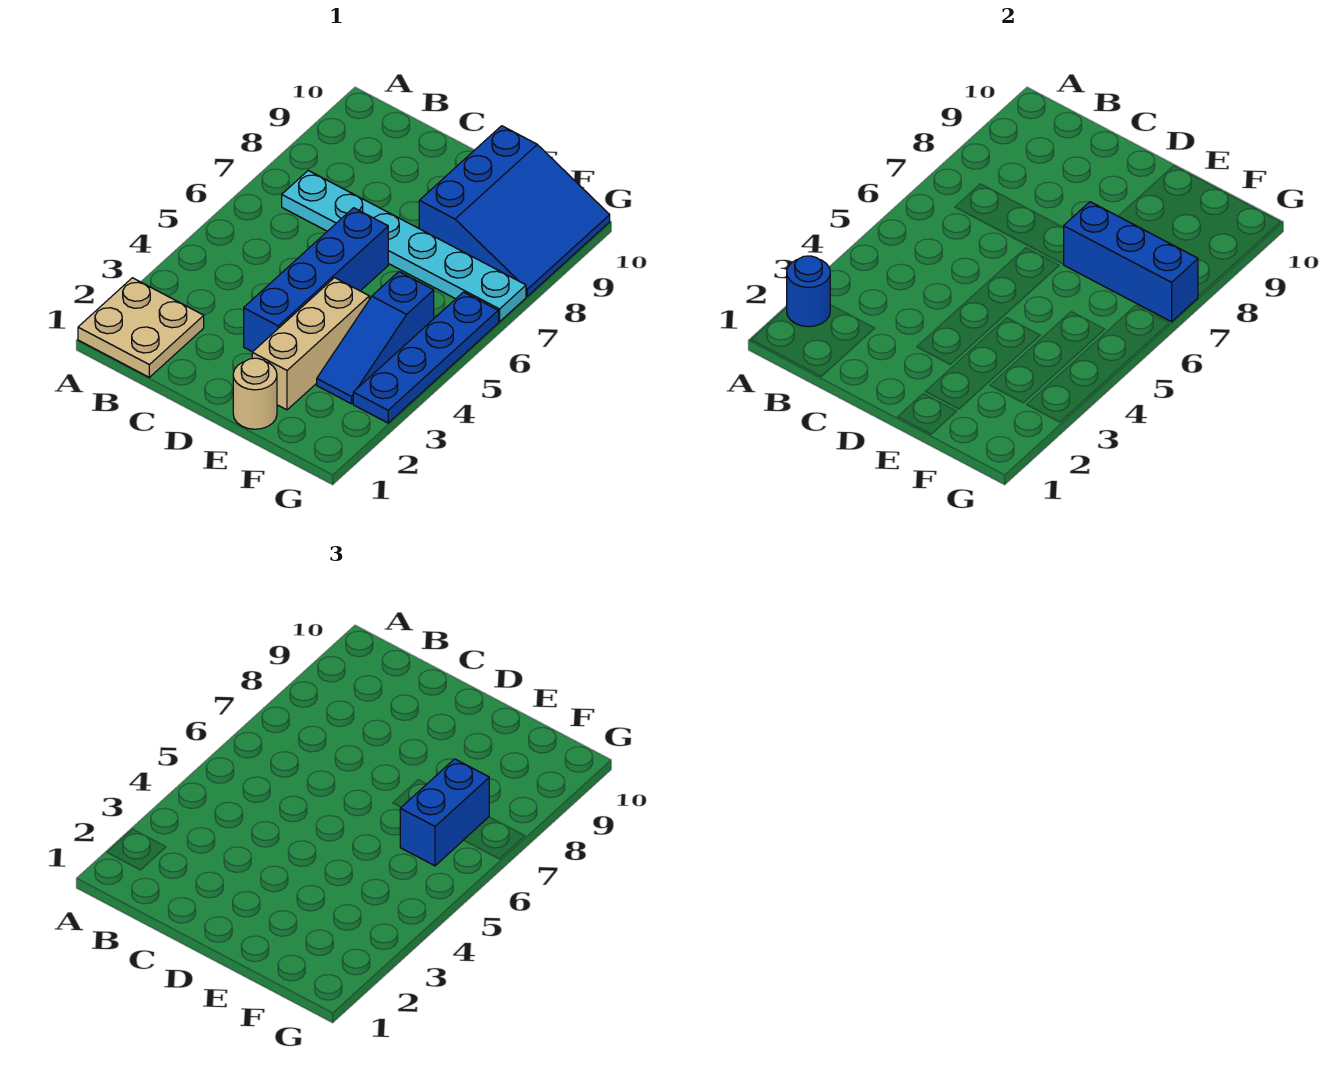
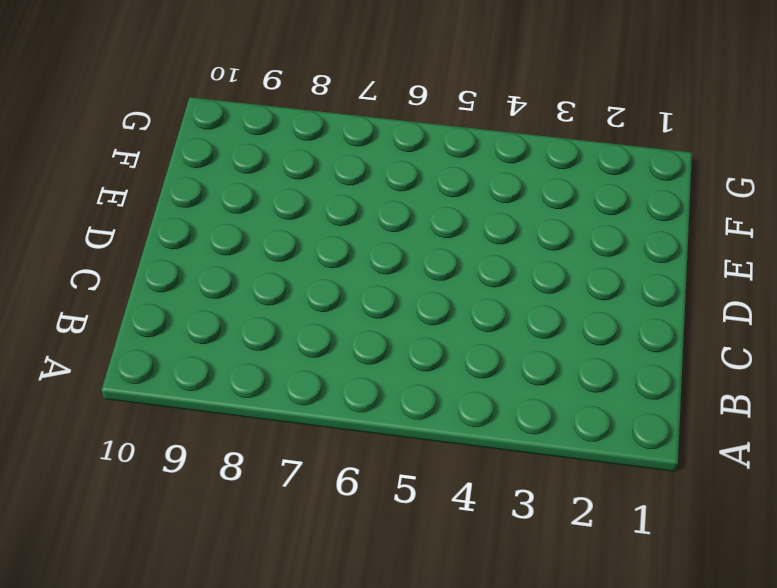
none -> tan 2x2 plate [78,278,204,377]
none -> cyan 1x6 plate [282,171,526,322]

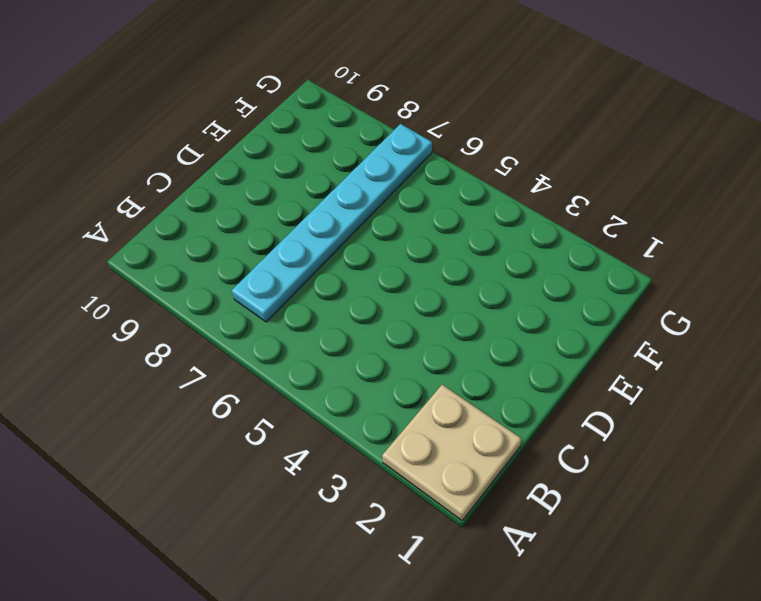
none -> blue 1x4 brick [244,208,388,352]
none -> tan 1x1 round brick [233,358,277,429]

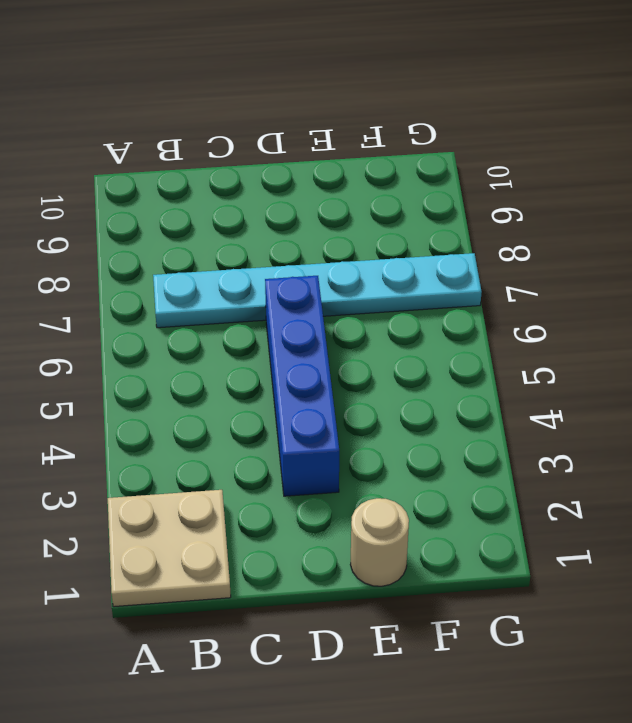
none -> tan 1x3 brick [252,278,369,410]
none -> blue 3x3 slope [419,126,610,296]

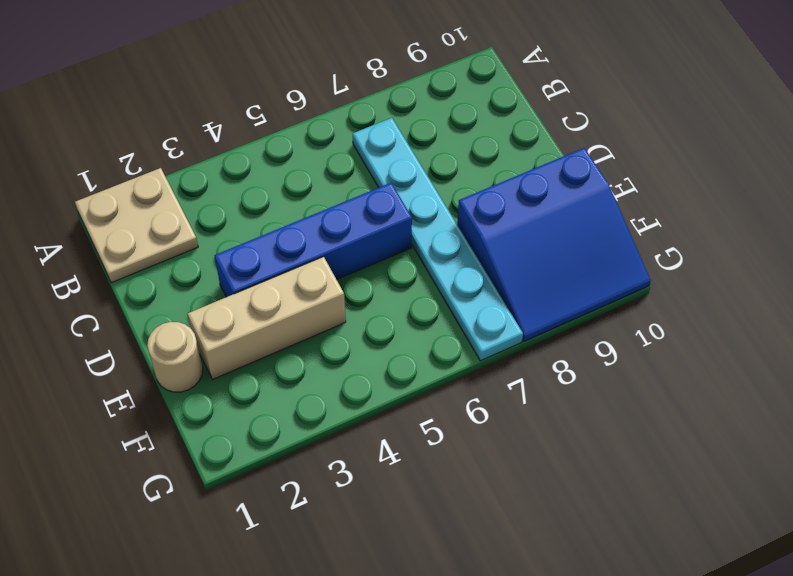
none -> blue 1x3 slope [317,272,434,404]
none -> blue 1x4 plate [353,292,498,423]

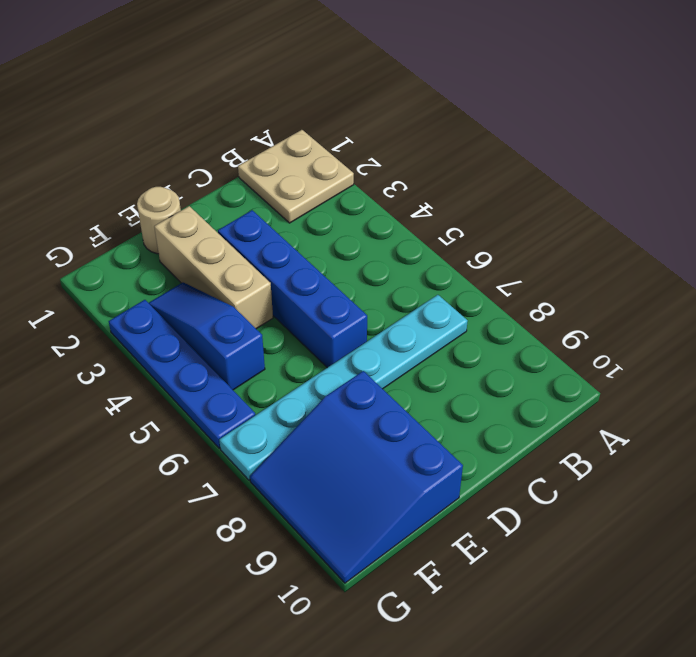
none -> blue 1x1 round brick [787,256,830,327]
none -> blue 1x3 brick [1064,202,1198,322]

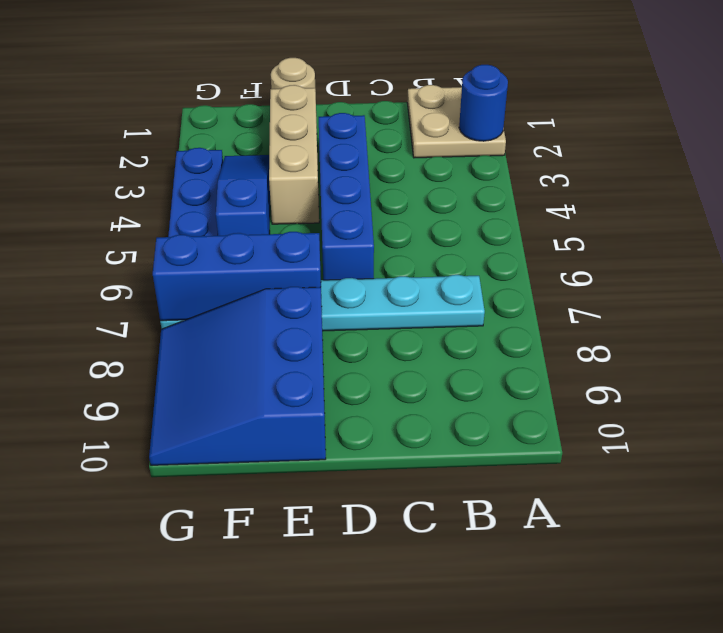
none -> blue 1x2 brick [400,759,489,866]

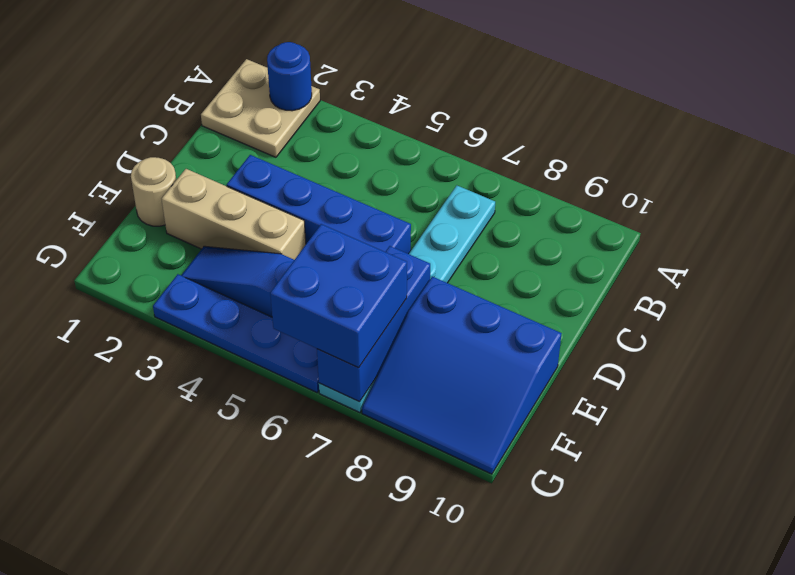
blue 2x2 brick [270,224,407,368] -> blue 1x2 brick [400,759,489,866]

